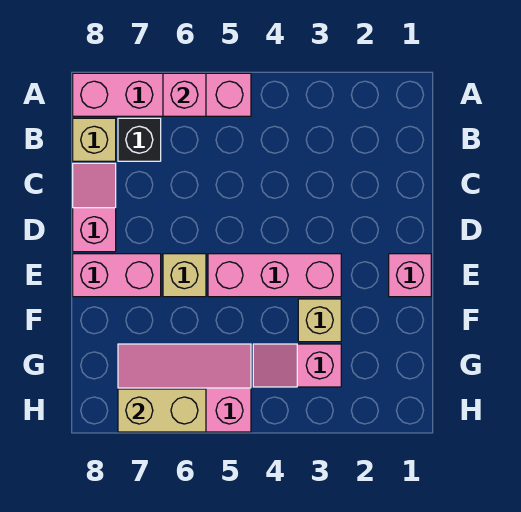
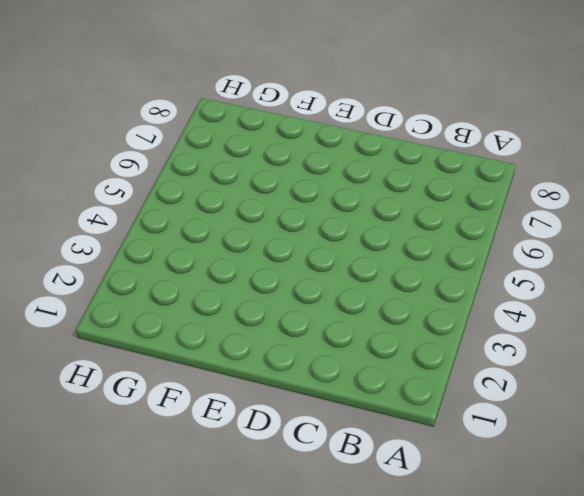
none -> pink 1x4 brick [73,73,251,116]
none -> black 1x1 brick [118,118,161,161]
none -> tan 1x1 brick [73,118,116,161]

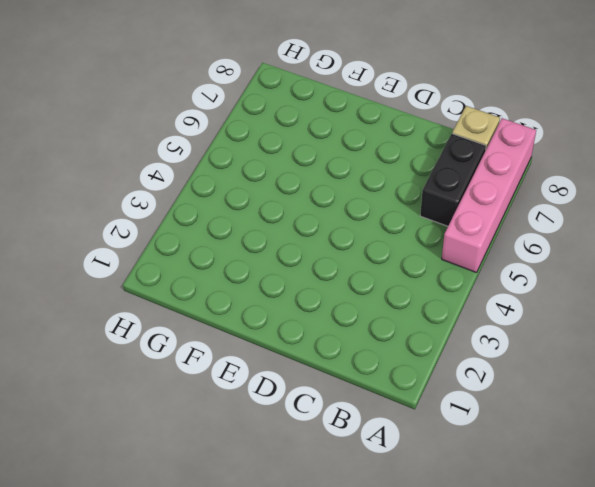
black 1x2 brick [420,134,486,226] -> black 1x1 brick [118,118,161,161]
none -> pink 1x2 slope [73,163,116,252]
none -> pink 1x1 brick [389,254,431,297]
none -> pink 1x3 brick [208,254,341,297]

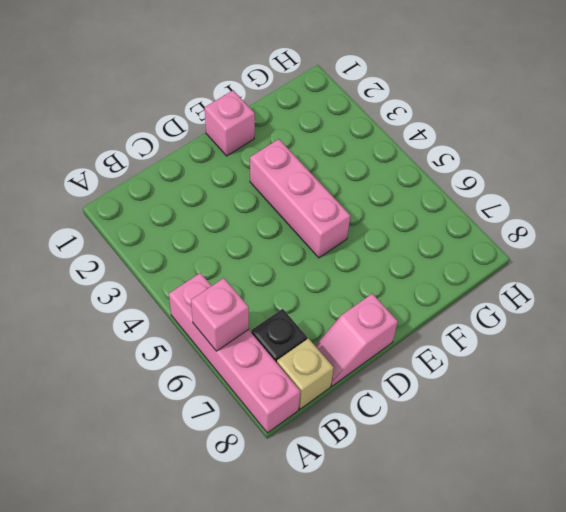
none -> tan 1x1 brick [163,254,206,297]
none -> pink 1x2 brick [73,254,161,297]
none -> tan 1x1 brick [298,299,341,342]

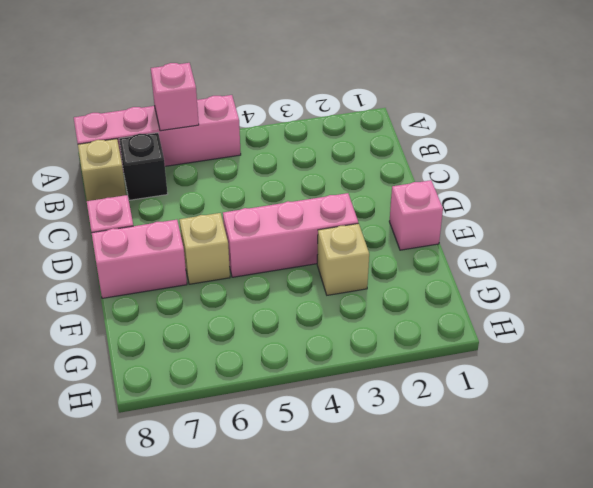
none -> pink 1x2 slope [253,344,341,387]
none -> pink 2x3 slope [118,344,251,432]
none -> tan 1x2 brick [118,389,206,432]

